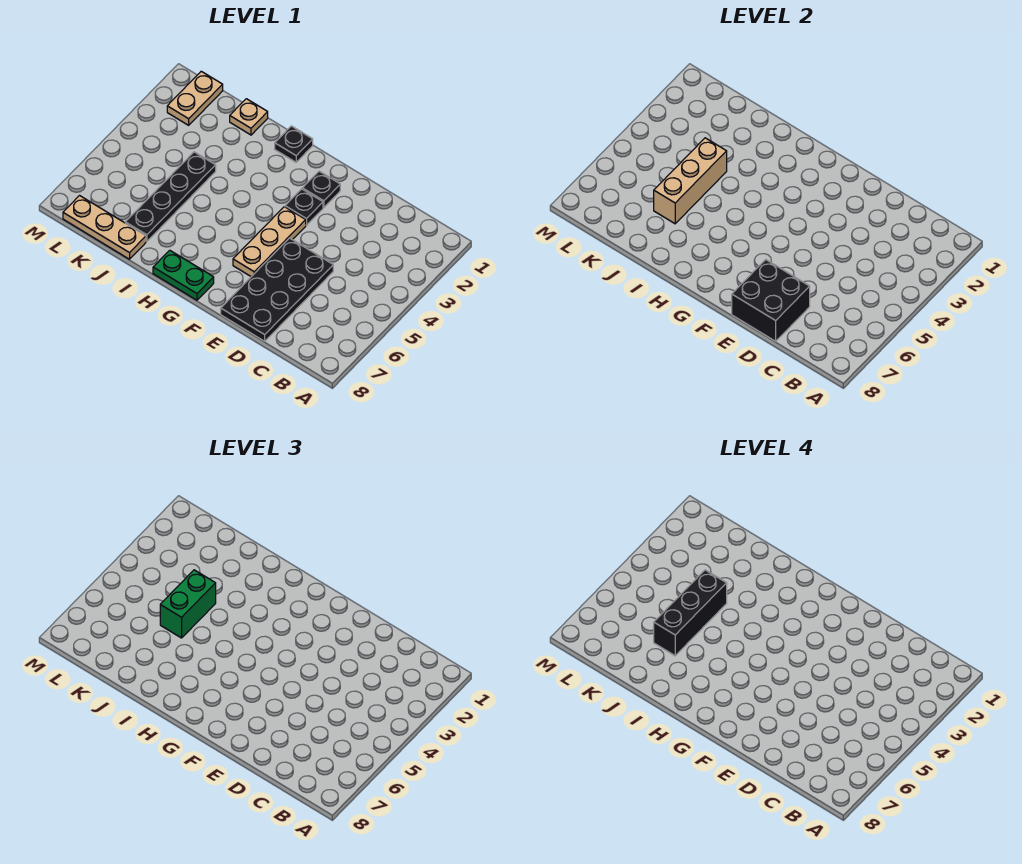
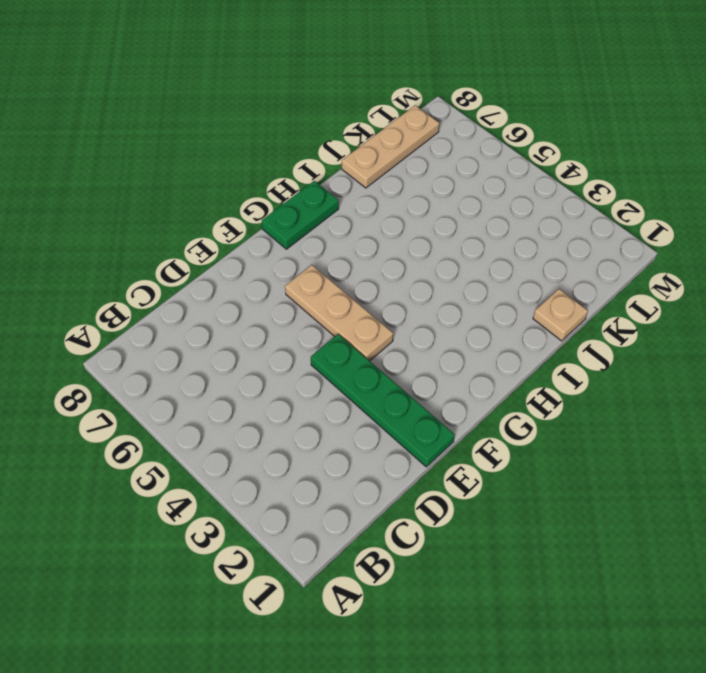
green 1x4 plate [311,334,455,467] -> none
none -> black 2x4 plate [221,238,333,341]
none -> black 1x1 plate [302,171,340,207]
none -> black 1x1 plate [285,189,323,225]

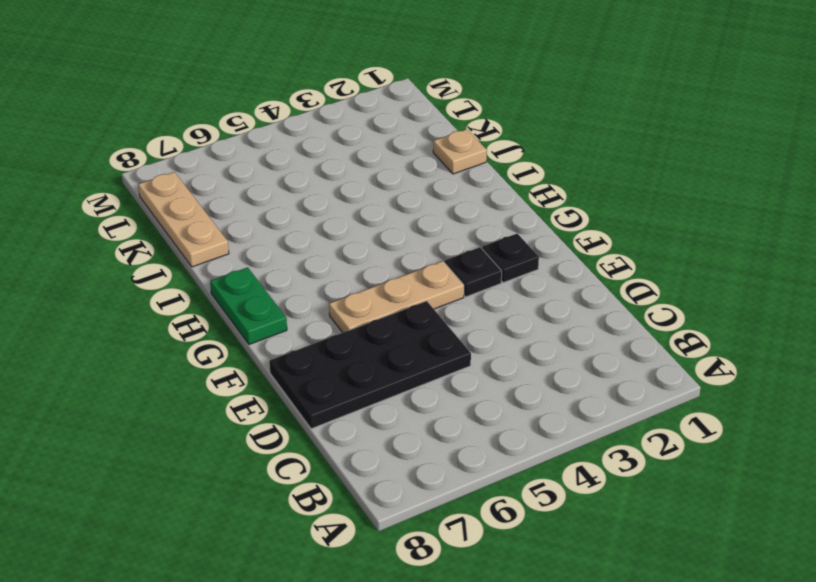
none -> black 1x1 plate [275,126,313,162]
none -> black 1x4 plate [125,152,216,242]
none -> tan 1x2 plate [167,71,223,125]

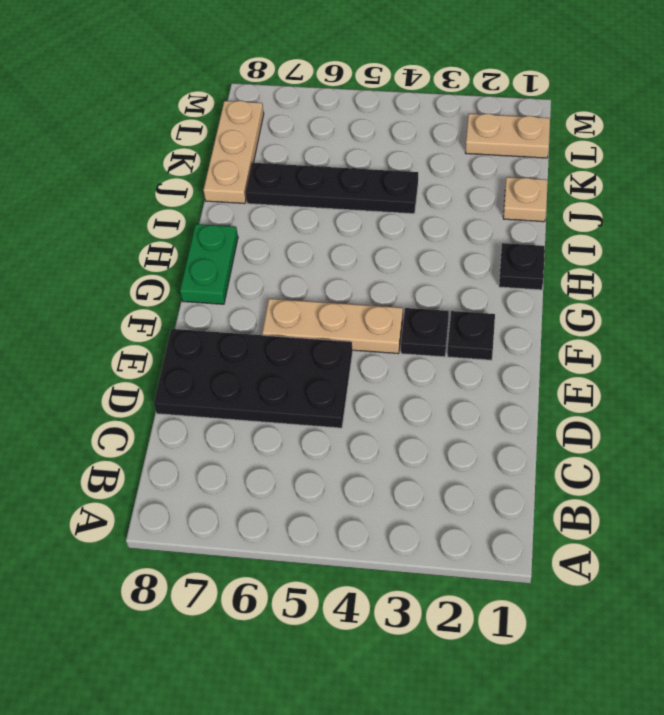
none -> black 2x2 brick [732,260,810,341]
none -> tan 1x3 brick [654,138,727,224]
none -> green 1x2 brick [160,570,216,638]

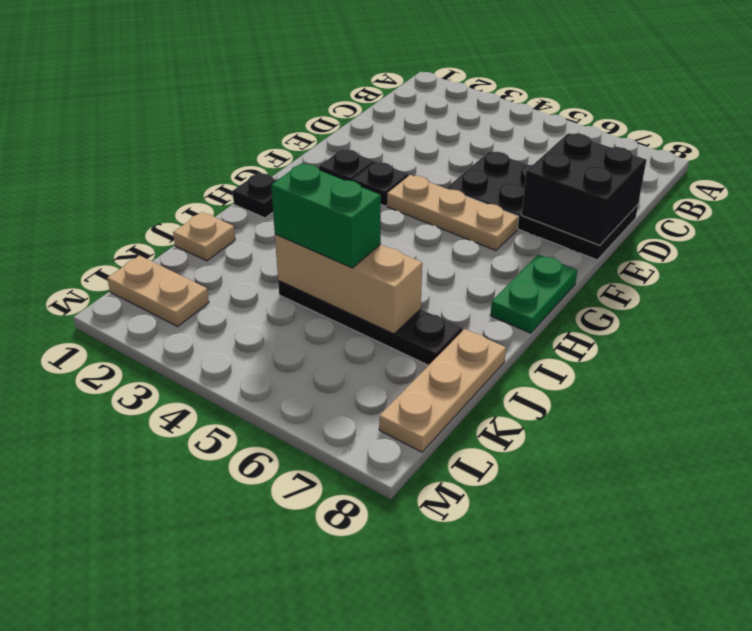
none -> black 1x3 brick [654,570,727,656]

